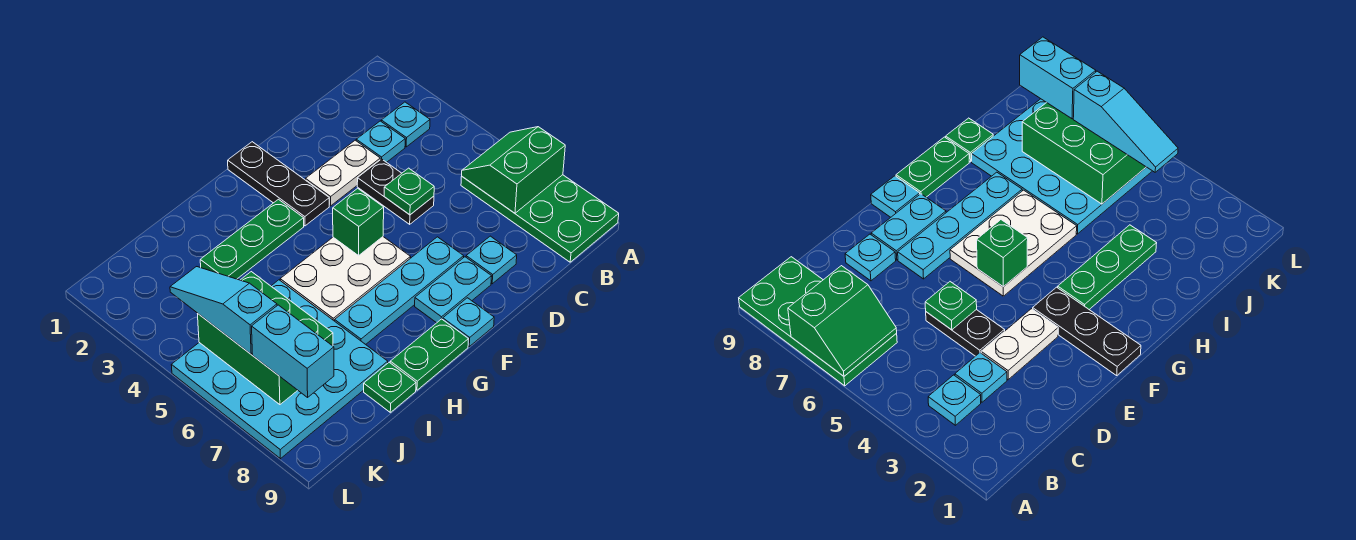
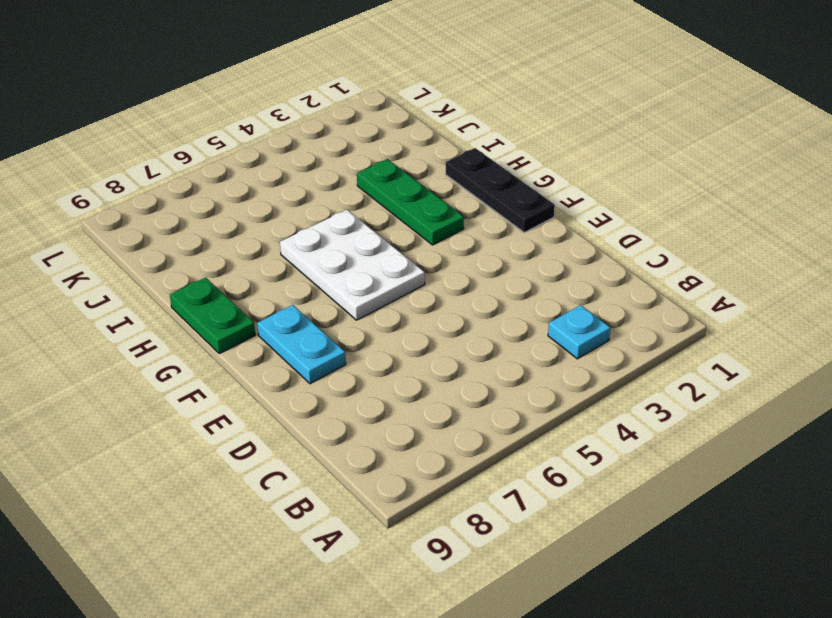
black 1x3 plate [446,148,555,232] -> black 1x3 plate turned to [228,142,329,226]
none -> green 2x4 plate [461,175,619,262]
none -> cyan 1x1 plate [356,121,405,162]
none -> white 1x2 plate [306,140,380,206]

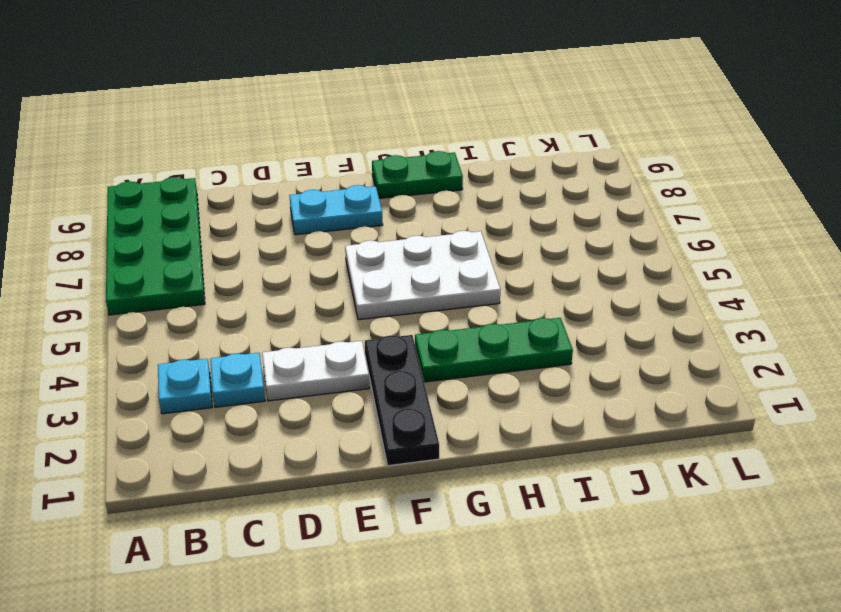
none -> black 1x2 plate [357,159,434,224]
none -> cyan 1x1 plate [466,236,517,284]
none -> cyan 1x4 plate [335,237,464,344]

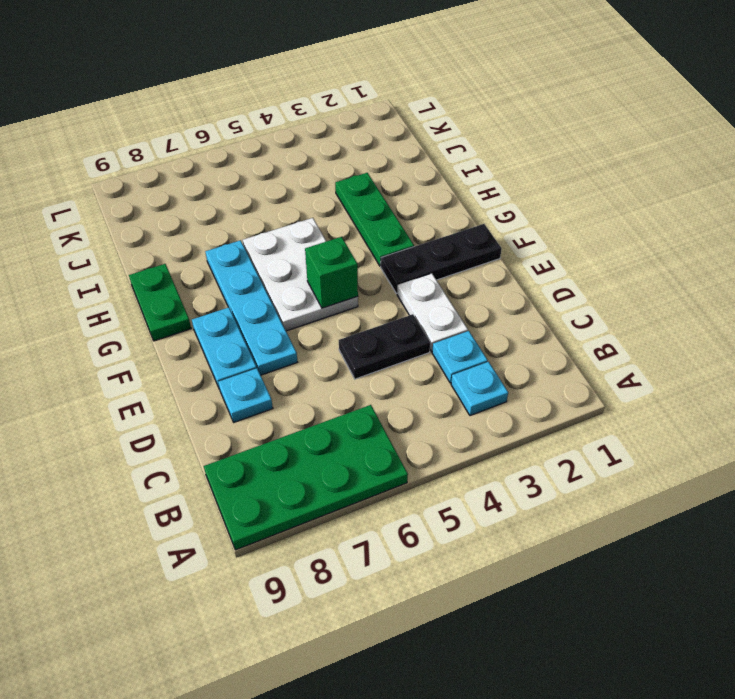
none -> cyan 1x1 plate [443,298,494,346]
none -> cyan 4x4 plate [171,280,388,459]
none -> green 1x1 plate [364,362,416,412]

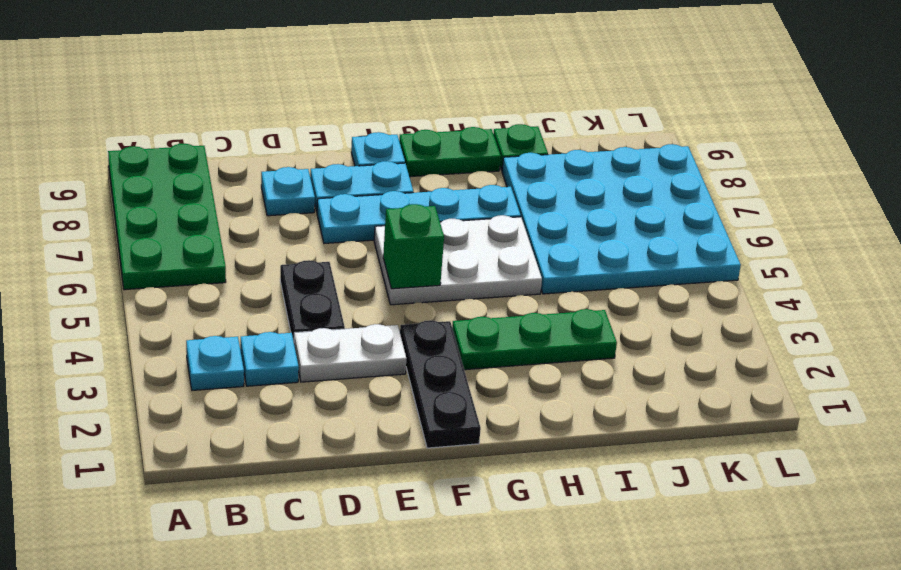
none -> green 2x2 slope [462,127,565,213]
none -> green 1x1 plate [384,168,434,215]
none -> green 2x3 brick [198,272,333,405]

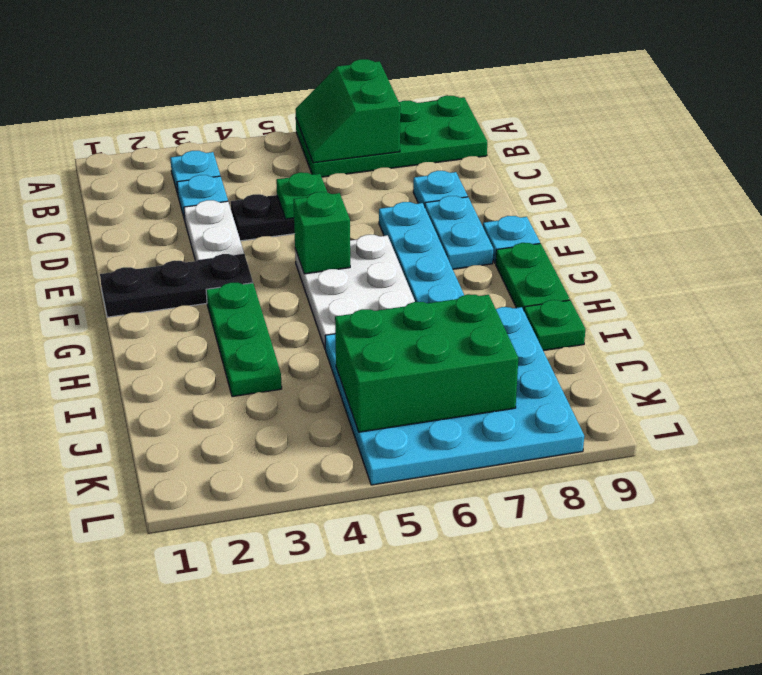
none -> cyan 1x3 slope [170,267,277,354]
none -> cyan 1x2 brick [252,305,334,397]

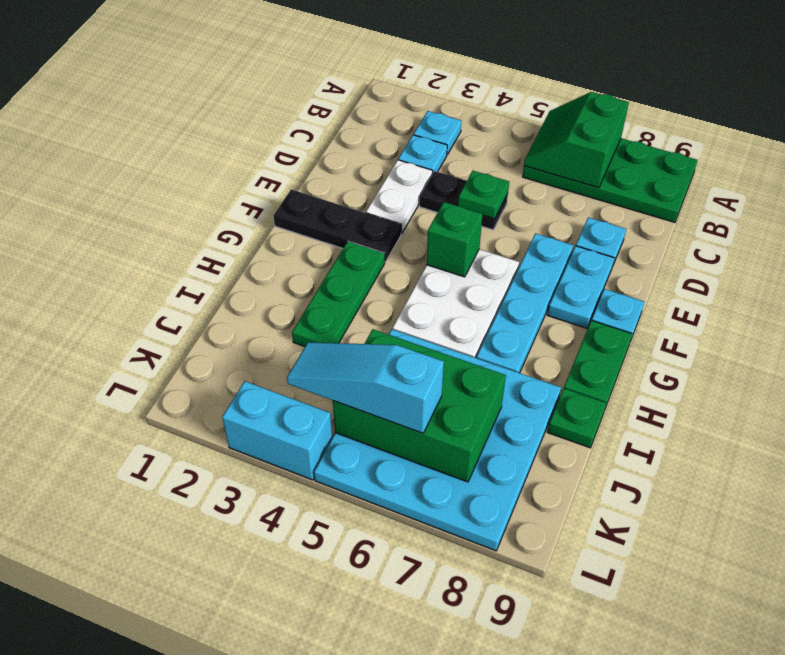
cyan 1x2 brick [222,381,332,480] -> cyan 1x2 brick moved to [252,305,334,397]

